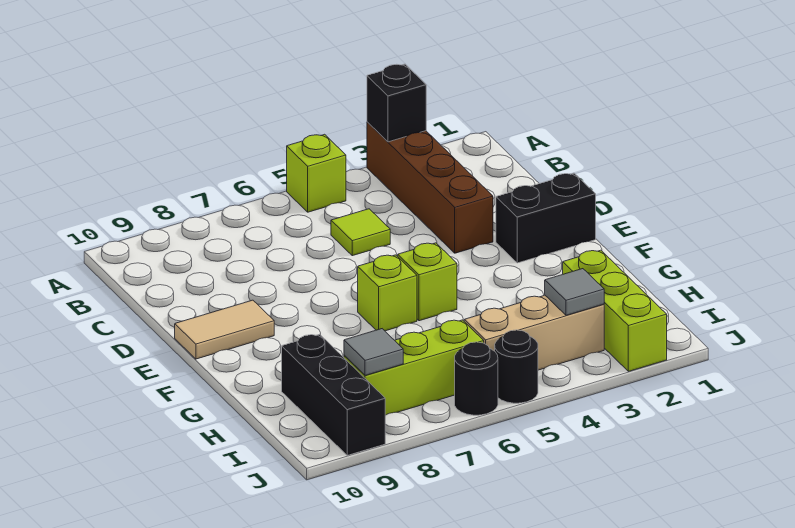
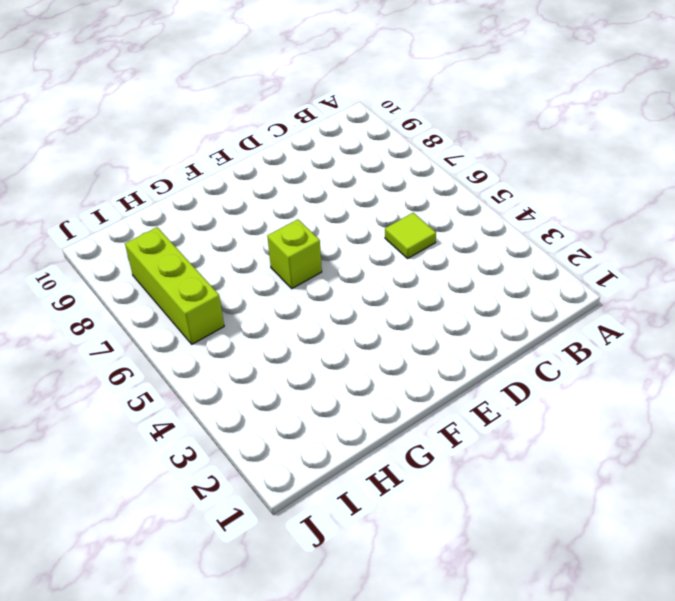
none -> brown 1x4 brick [367,122,493,253]
none -> lime 1x1 brick [287,134,346,212]
none -> black 1x2 brick [496,173,596,263]

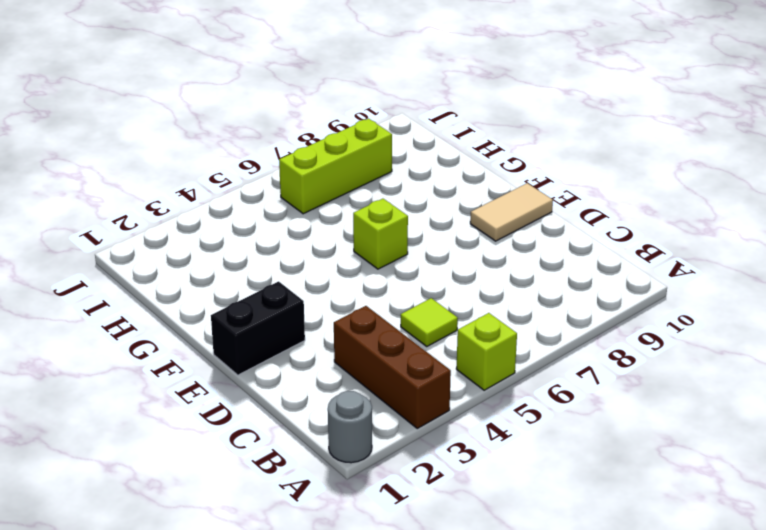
grey 1x1 round brick [328,391,372,463] -> none
brown 1x3 brick [334,306,451,428] -> brown 1x4 brick [367,122,493,253]
none -> lime 1x1 brick [398,243,457,321]
none -> lime 1x3 brick [563,250,667,371]
none -> black 1x3 brick [282,334,385,455]

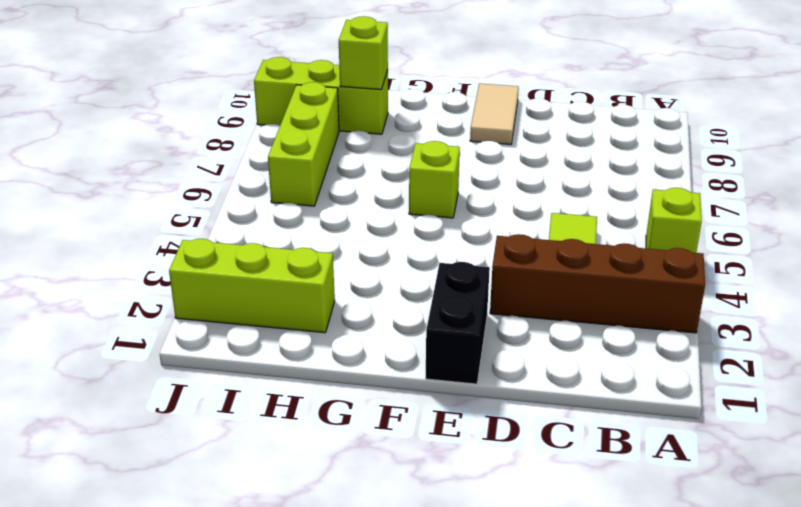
lime 1x3 brick [254,57,388,134] -> black 1x3 brick [282,334,385,455]
lime 1x1 brick [339,16,388,90] -> lime 1x1 brick moved to [398,243,457,321]
none -> tan 1x3 brick [464,295,604,370]
none -> black 1x1 round brick [495,330,538,403]
none -> black 1x1 round brick [455,342,498,415]

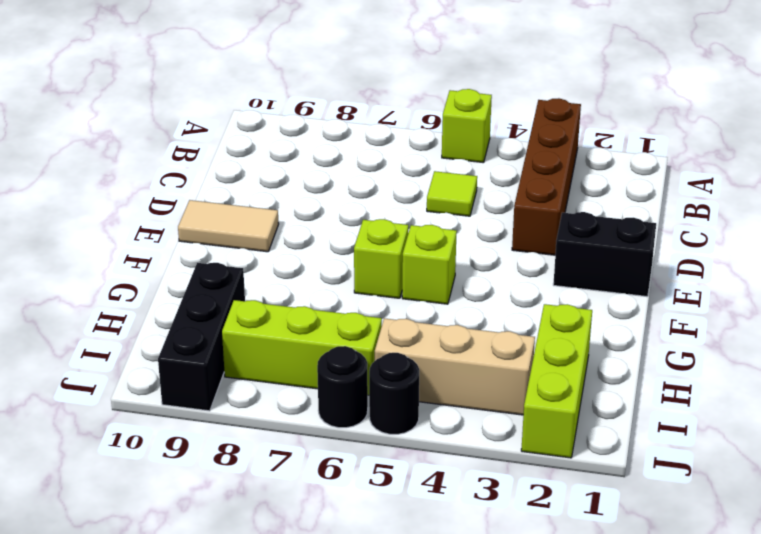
none -> black 1x1 brick [367,64,426,142]
none -> grey 1x1 tile [545,269,604,315]
none -> grey 1x1 tile [344,329,403,375]

